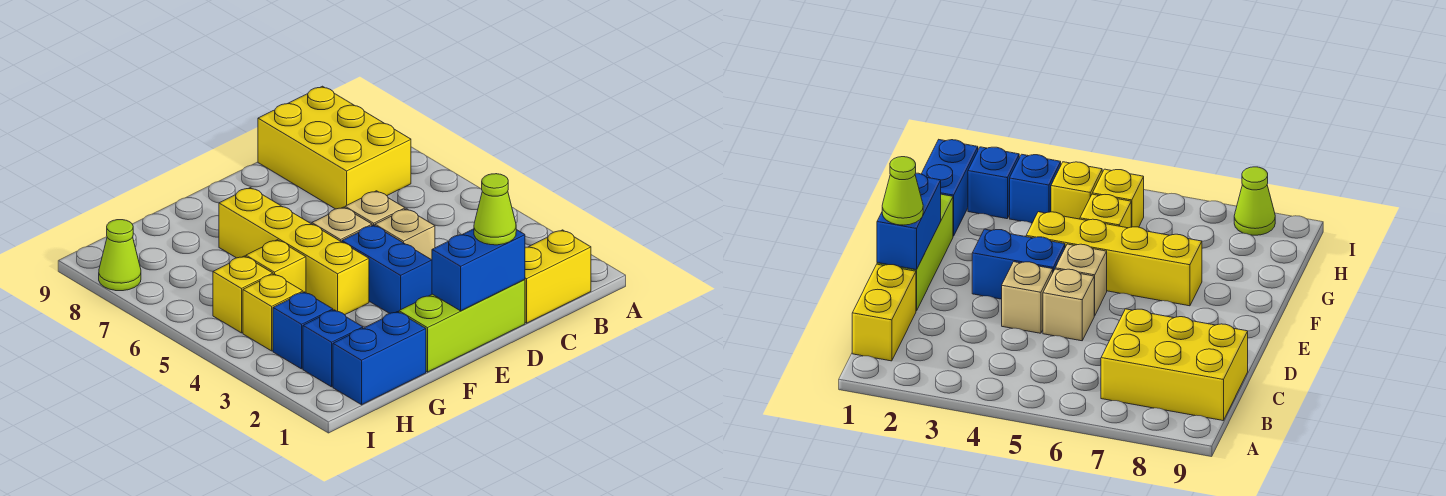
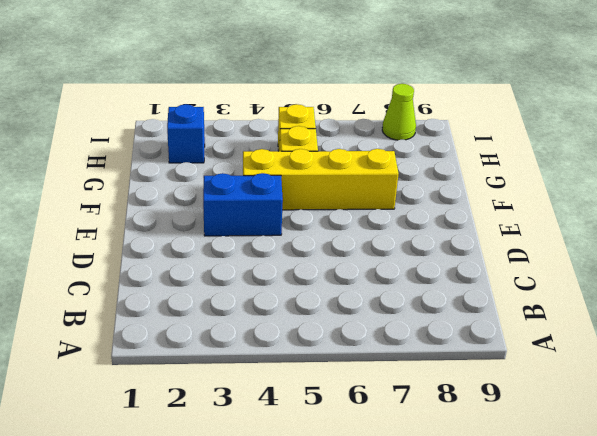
none -> yellow 1x2 brick [525,230,591,323]
none -> yellow 2x3 brick [258,86,411,209]
none -> lime 1x3 brick [399,279,525,372]

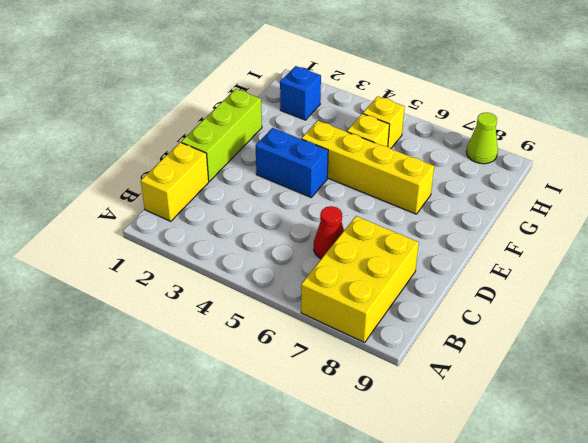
yellow 2x3 brick [301,216,419,343] -> yellow 2x3 brick turned to [258,86,411,209]
red 1x1 cone [314,206,344,259] -> none
none -> tan 1x1 brick [375,209,435,260]
none -> tan 1x1 brick [345,191,405,226]
none -> tan 1x1 brick [312,207,372,242]

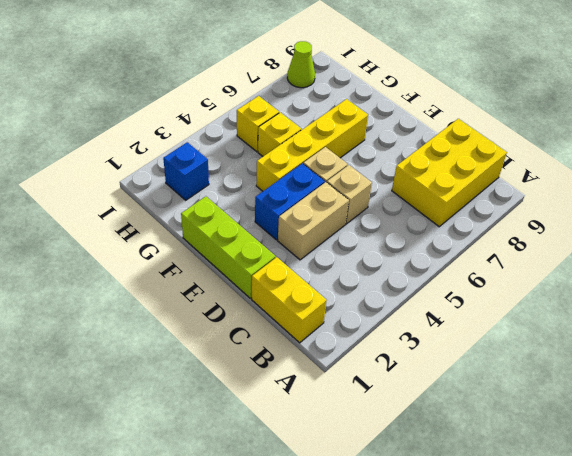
tan 1x2 brick [278,182,349,260] -> tan 1x1 brick [375,209,435,260]
none -> blue 1x2 brick [333,312,426,405]
none -> blue 1x1 brick [273,292,333,369]
none -> yellow 1x1 brick [243,274,303,351]

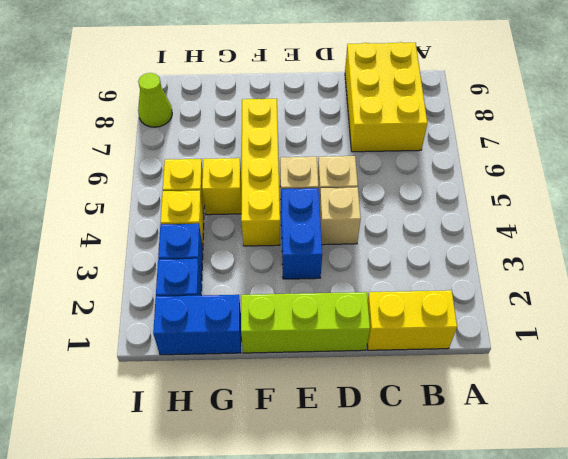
none -> blue 1x2 brick [432,229,525,311]
none -> lime 1x1 cone [474,174,516,245]

